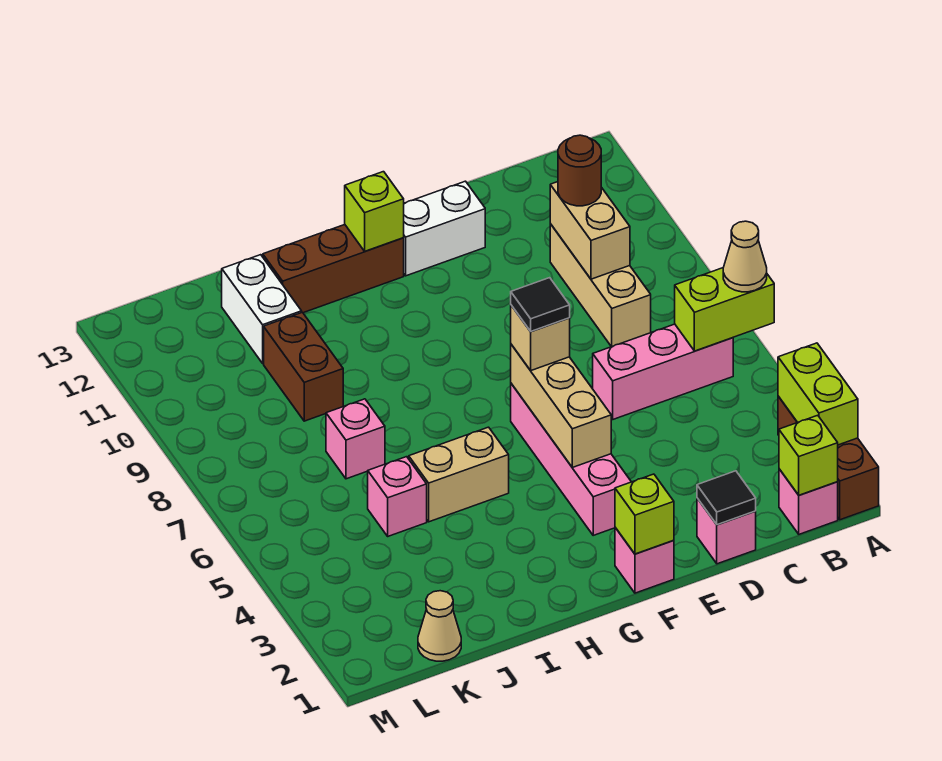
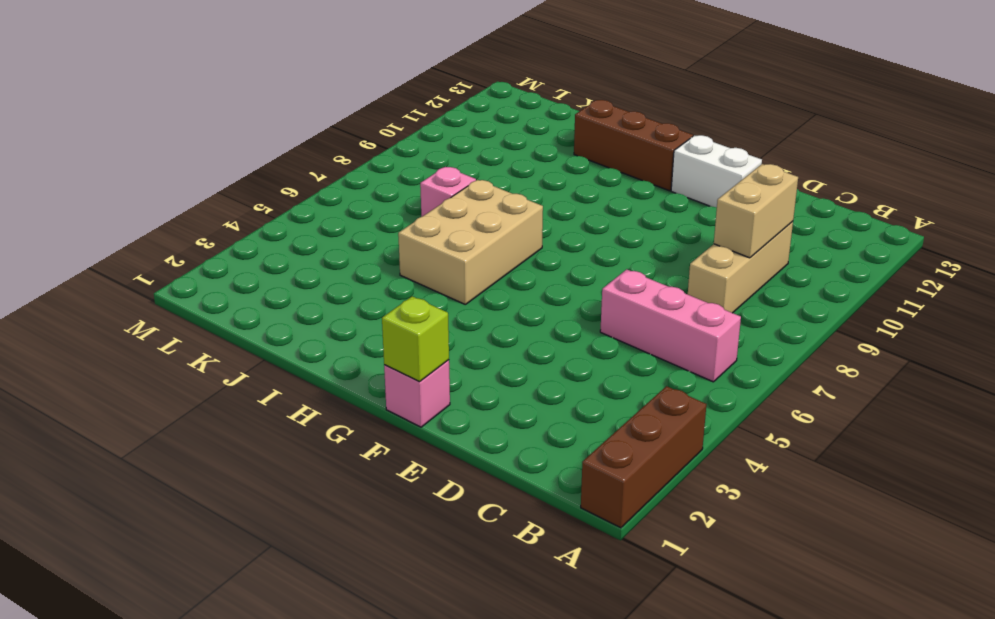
tan 2x3 brick [398,180,543,304] -> tan 1x2 brick [409,427,509,522]
none -> pink 1x1 brick [779,469,838,534]
none -> pink 1x1 brick [697,498,756,564]
none -> pink 1x4 brick [511,384,631,535]

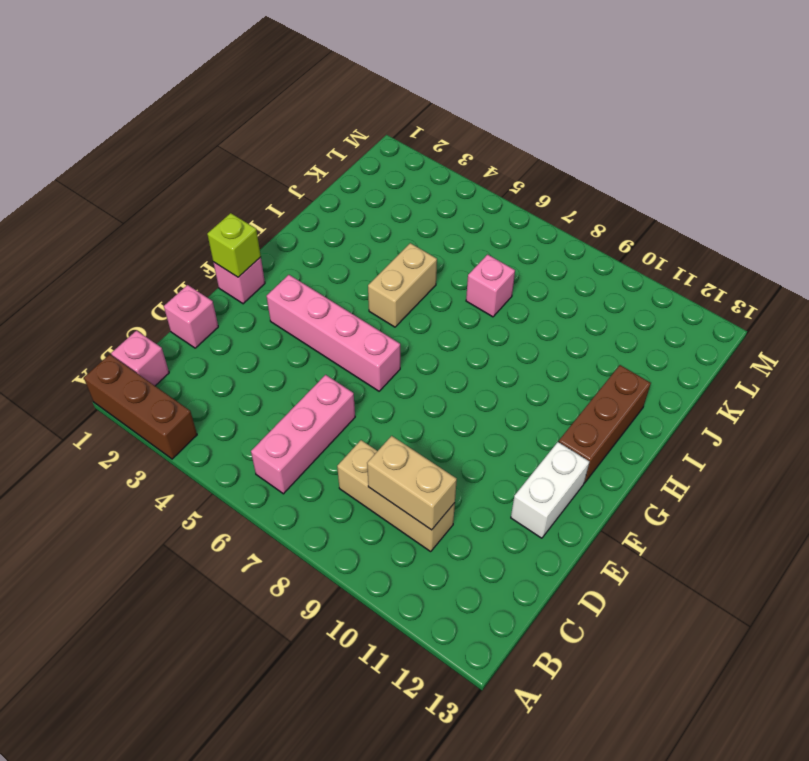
none -> pink 1x1 brick [368,457,427,536]
none -> brown 1x2 brick [264,312,343,421]
none -> white 1x2 brick [222,255,302,363]

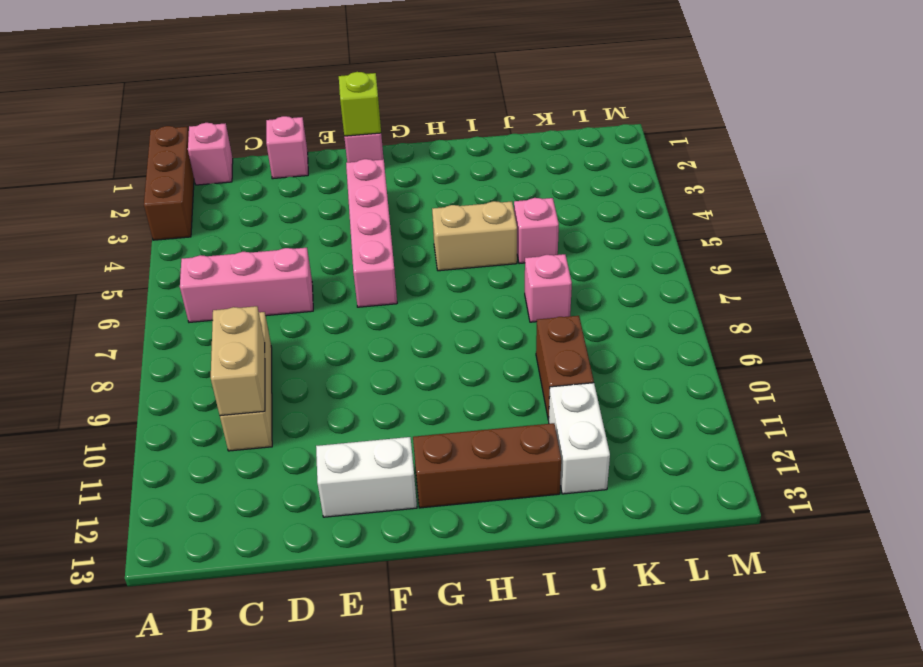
none -> tan 1x1 cone [418,591,461,661]
none -> lime 1x2 brick [778,343,858,445]
none -> lime 1x2 brick [675,268,774,351]

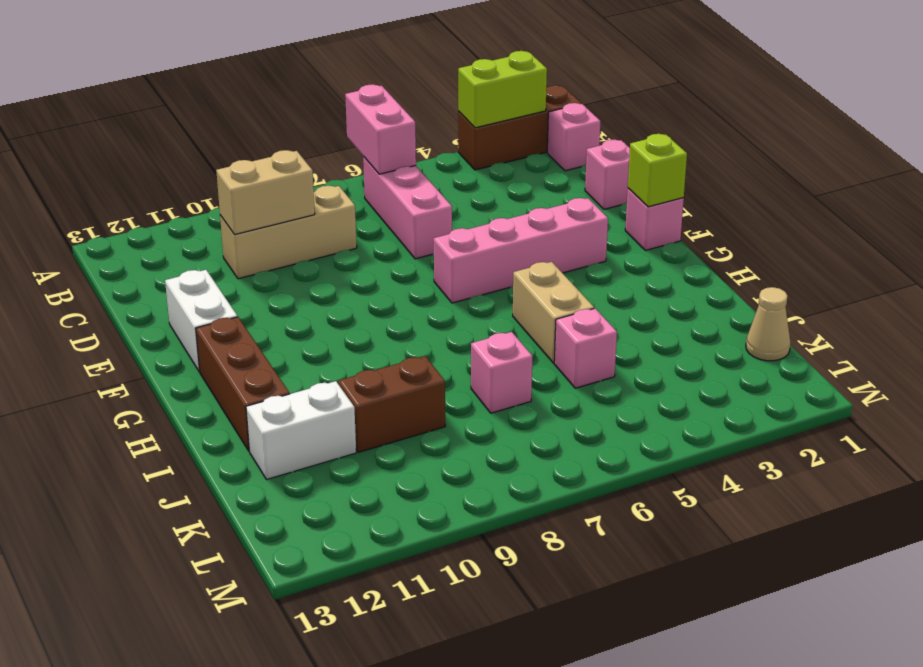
pink 1x2 brick [345,84,416,174] -> lime 1x2 brick [675,268,774,351]
none -> lime 1x1 brick [779,415,838,495]
none -> black 1x1 tile [697,471,756,525]
none -> tan 1x3 brick [511,344,611,467]

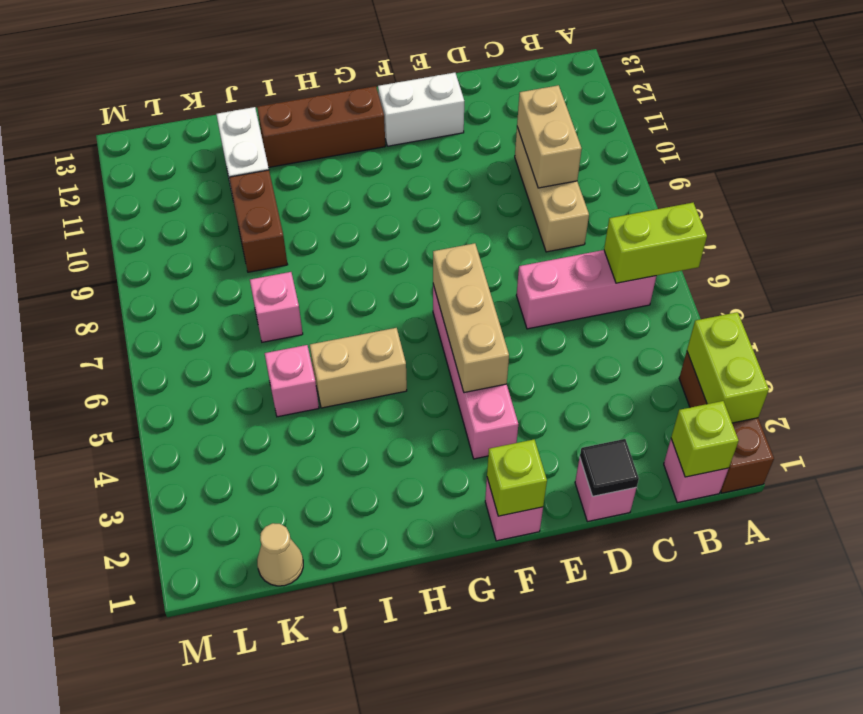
none -> lime 1x1 brick [345,172,404,251]
none -> tan 1x1 cone [723,221,767,292]
none -> brown 1x1 round brick [558,135,601,206]

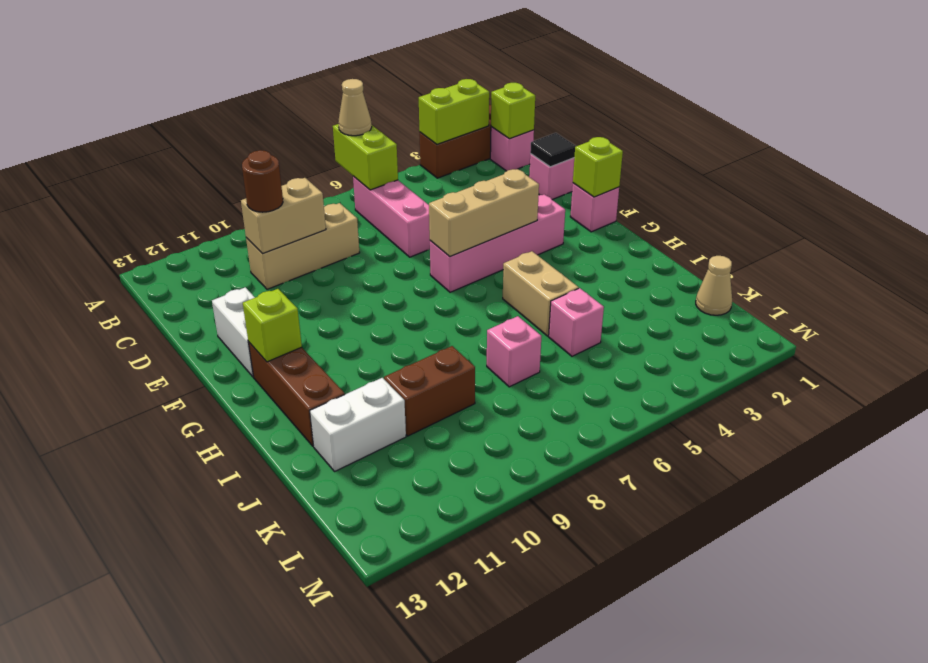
none -> tan 1x1 brick [511,305,570,370]
none -> black 1x1 tile [511,278,570,331]

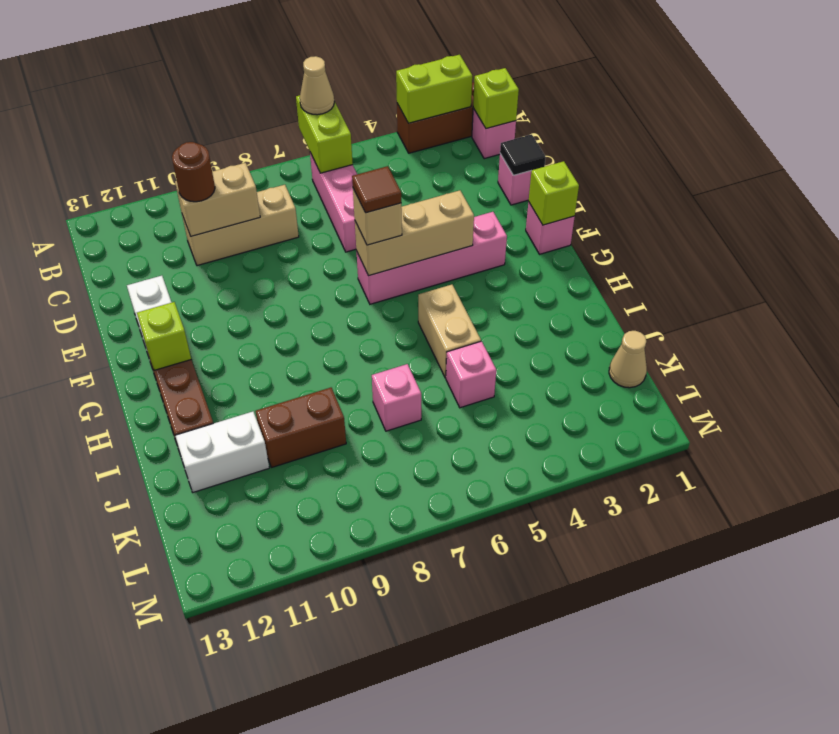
brown 1x1 tile [352,166,401,213] -> black 1x1 tile [511,278,570,331]

